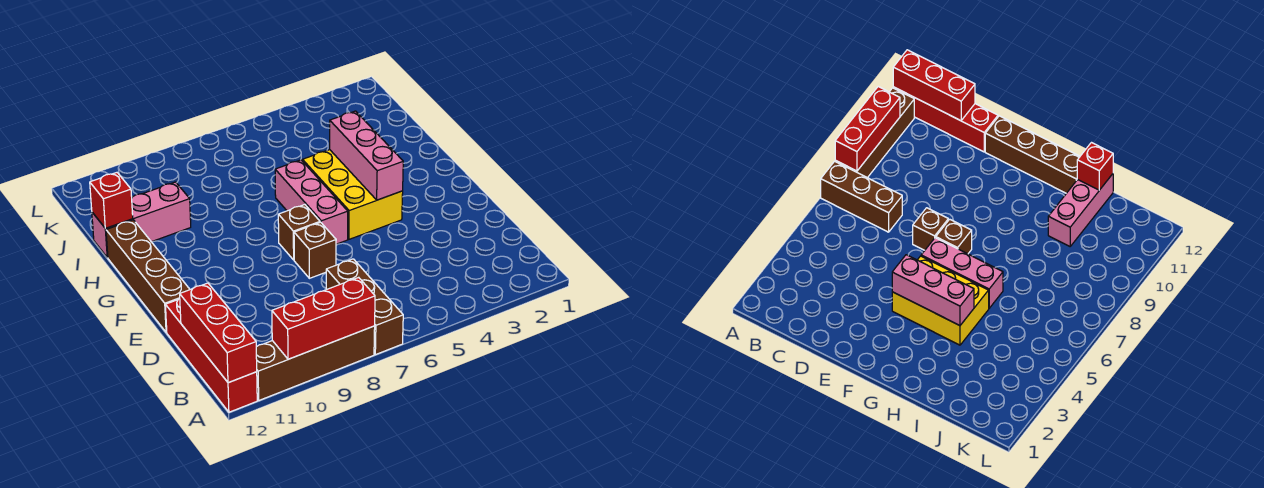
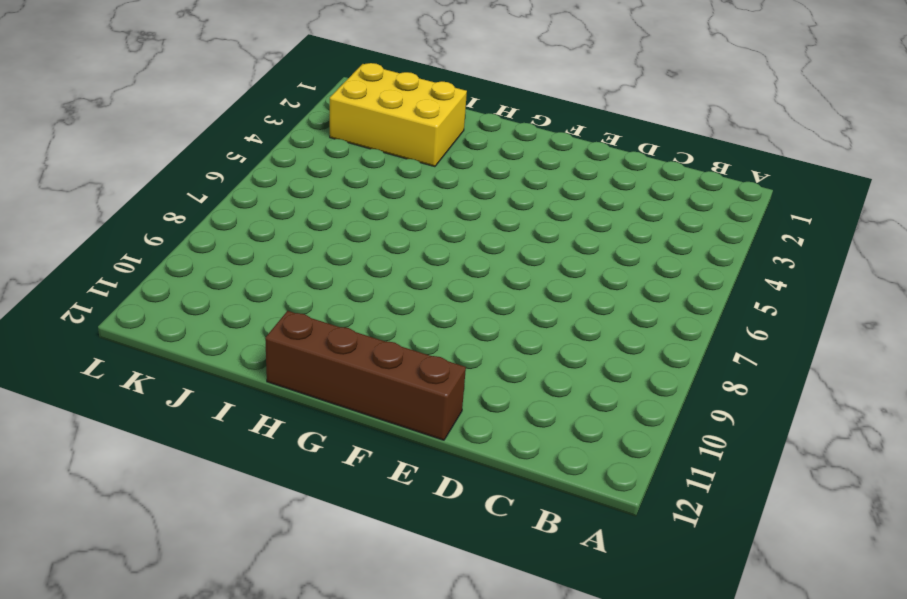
yellow 2x3 brick [330,63,467,167] -> yellow 2x3 brick moved to [303,150,403,239]
none -> brown 1x3 brick [326,259,403,355]
none -> brown 1x4 brick [256,326,375,400]
none -> red 1x4 brick [166,299,257,412]

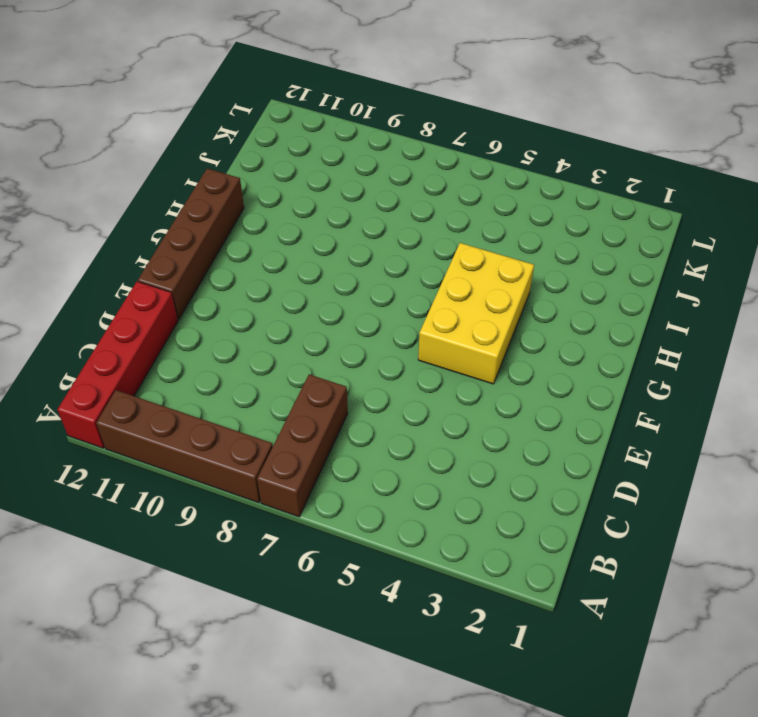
none -> brown 1x1 brick [294,222,336,278]
none -> pink 1x3 brick [275,160,348,244]
none -> brown 1x1 brick [278,205,320,260]

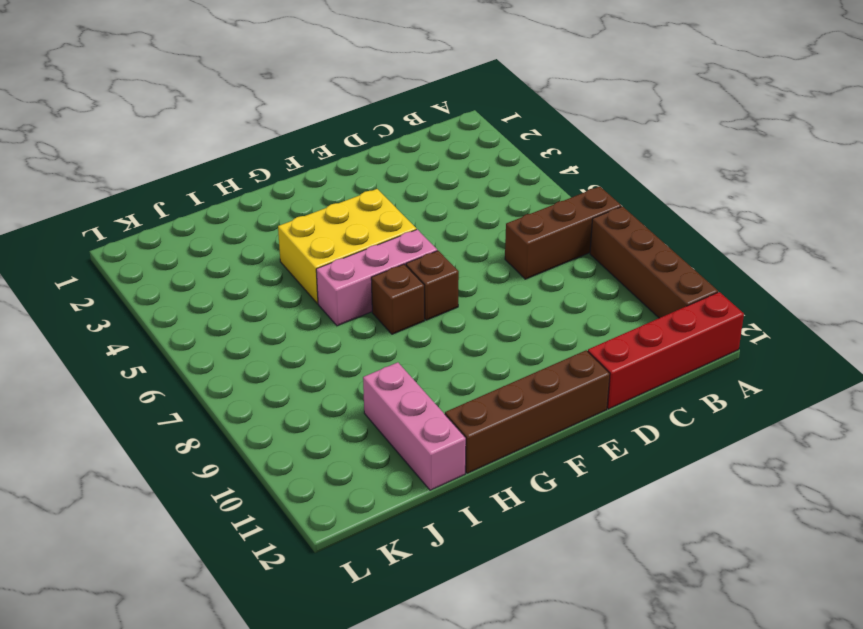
brown 1x1 brick [371,264,425,334] -> brown 1x1 brick moved to [294,222,336,278]
none -> red 1x3 brick [272,277,375,359]
none -> red 1x3 brick [180,283,257,383]
none -> pink 1x3 brick [330,111,403,200]

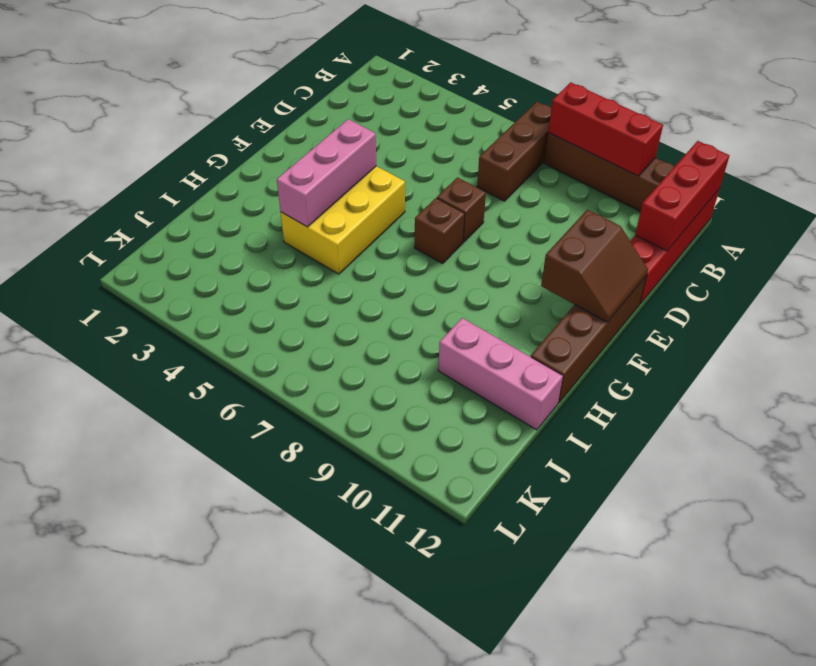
brown 2x2 slope [541,210,648,322] -> none
none -> pink 1x3 brick [275,160,348,244]
none -> red 1x1 brick [90,173,133,228]

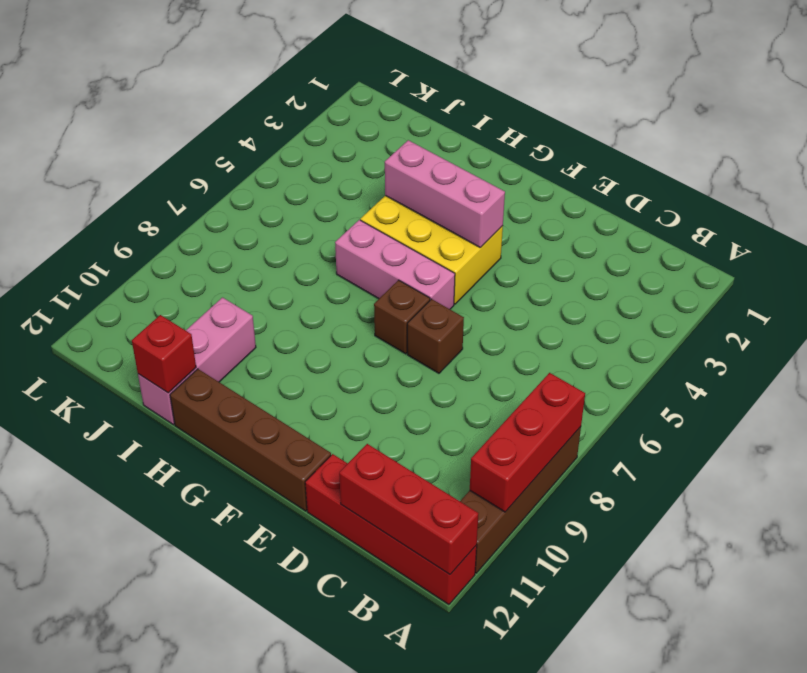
none -> brown 1x3 brick [326,259,403,355]

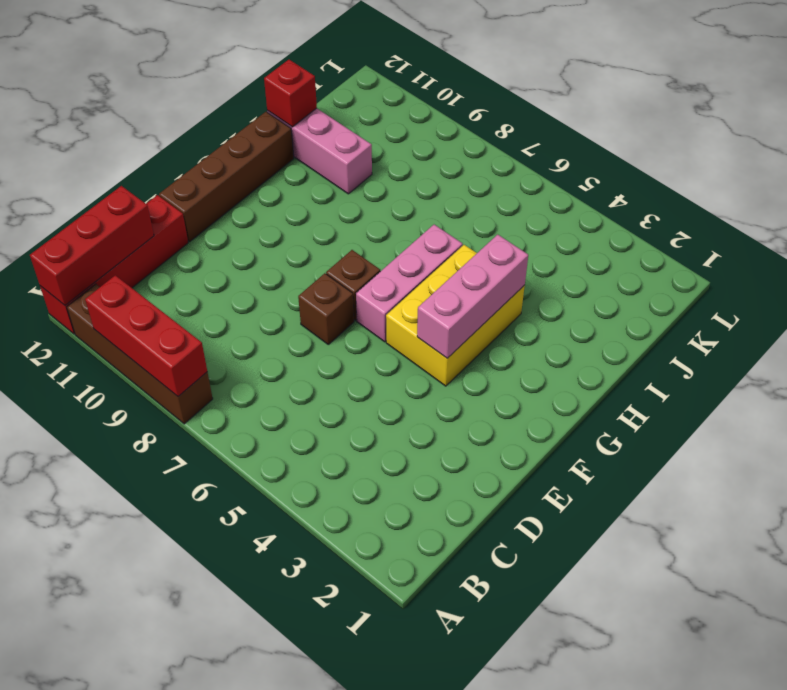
none -> brown 1x3 brick [326,259,403,355]

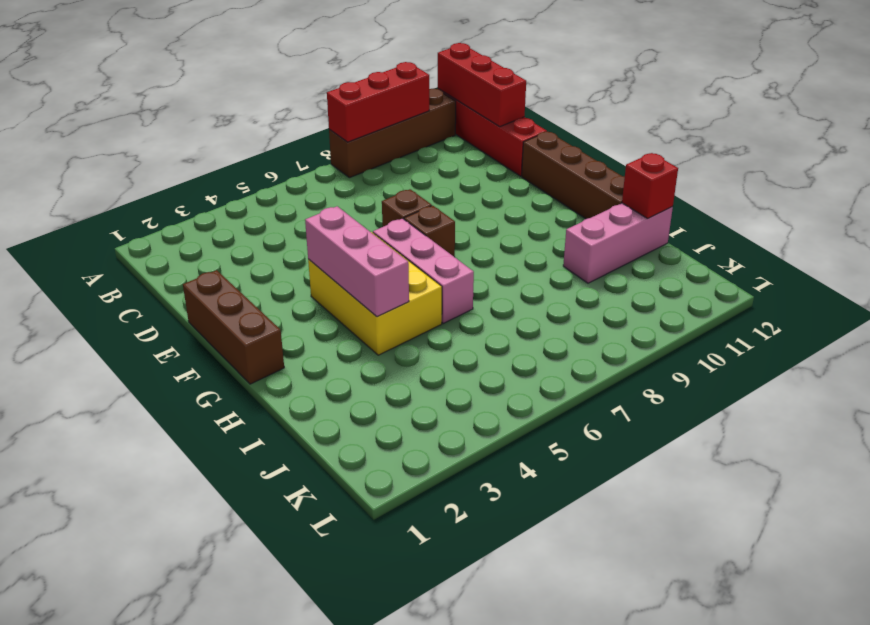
brown 1x3 brick [183,270,284,384] -> brown 1x3 brick moved to [326,259,403,355]

